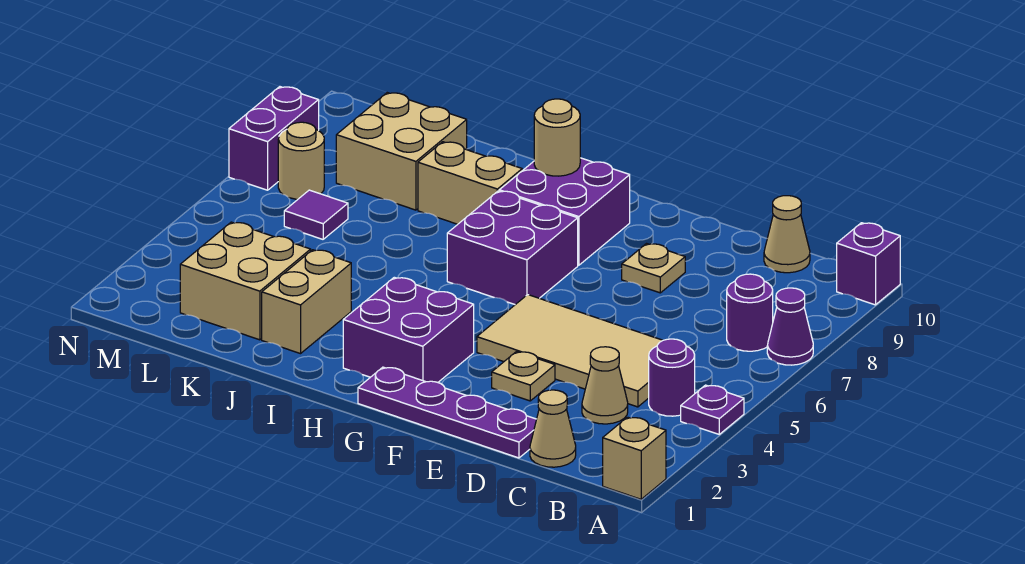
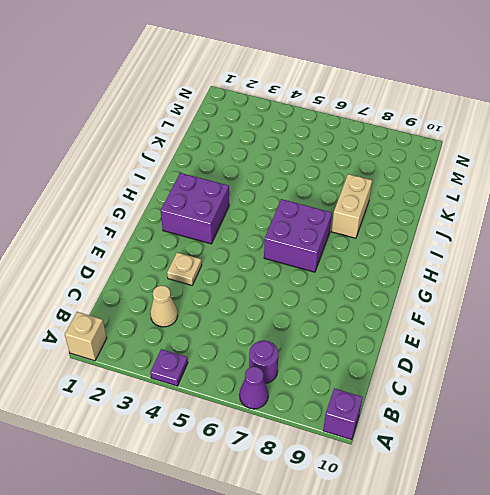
none -> purple 1x1 round brick [649,339,695,416]
none -> tan 1x1 cone [530,390,576,467]
none -> tan 2x4 tile [477,295,663,407]

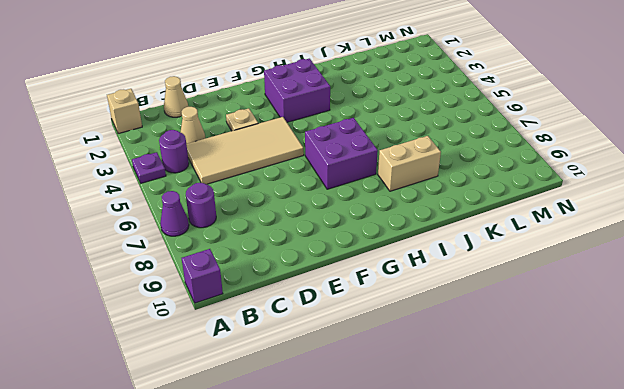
none -> tan 1x1 cone [764,196,810,273]
none -> purple 1x4 plate [358,367,537,458]
none -> tan 1x1 plate [622,244,685,293]

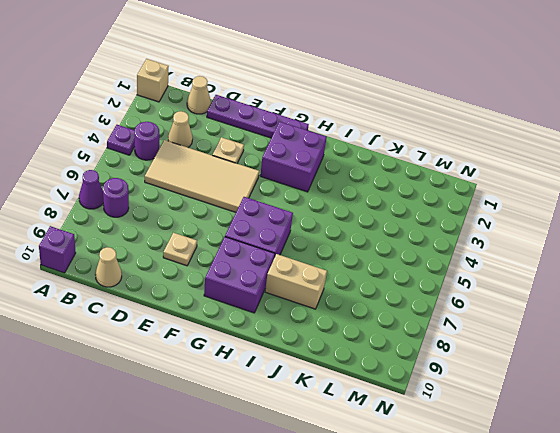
none -> tan 1x2 brick [262,250,351,354]
none -> tan 2x2 brick [180,222,311,340]
none -> tan 2x2 brick [336,93,467,210]

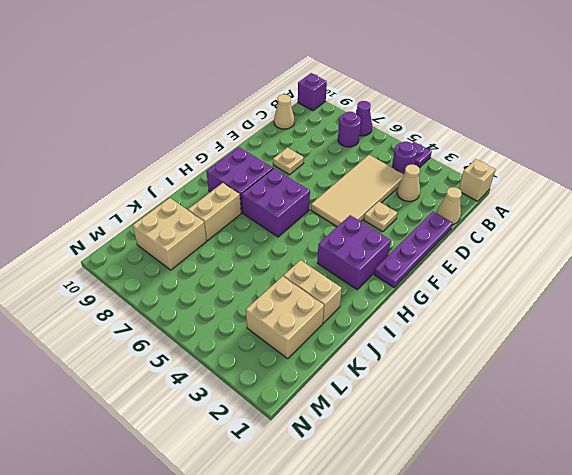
none -> purple 1x1 tile [284,190,348,239]
none -> tan 1x1 round brick [278,122,324,199]
none -> purple 1x2 brick [229,87,319,190]

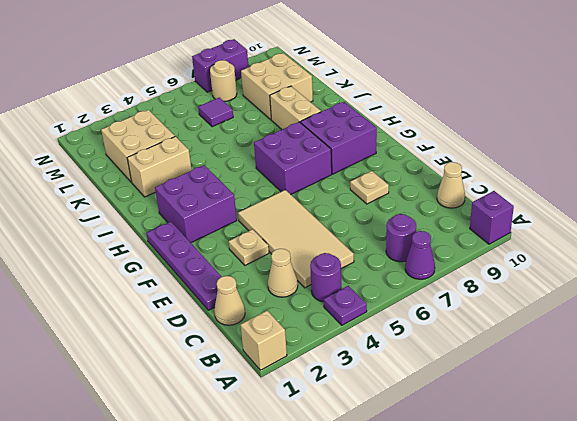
none -> tan 1x1 round brick [534,99,580,176]

